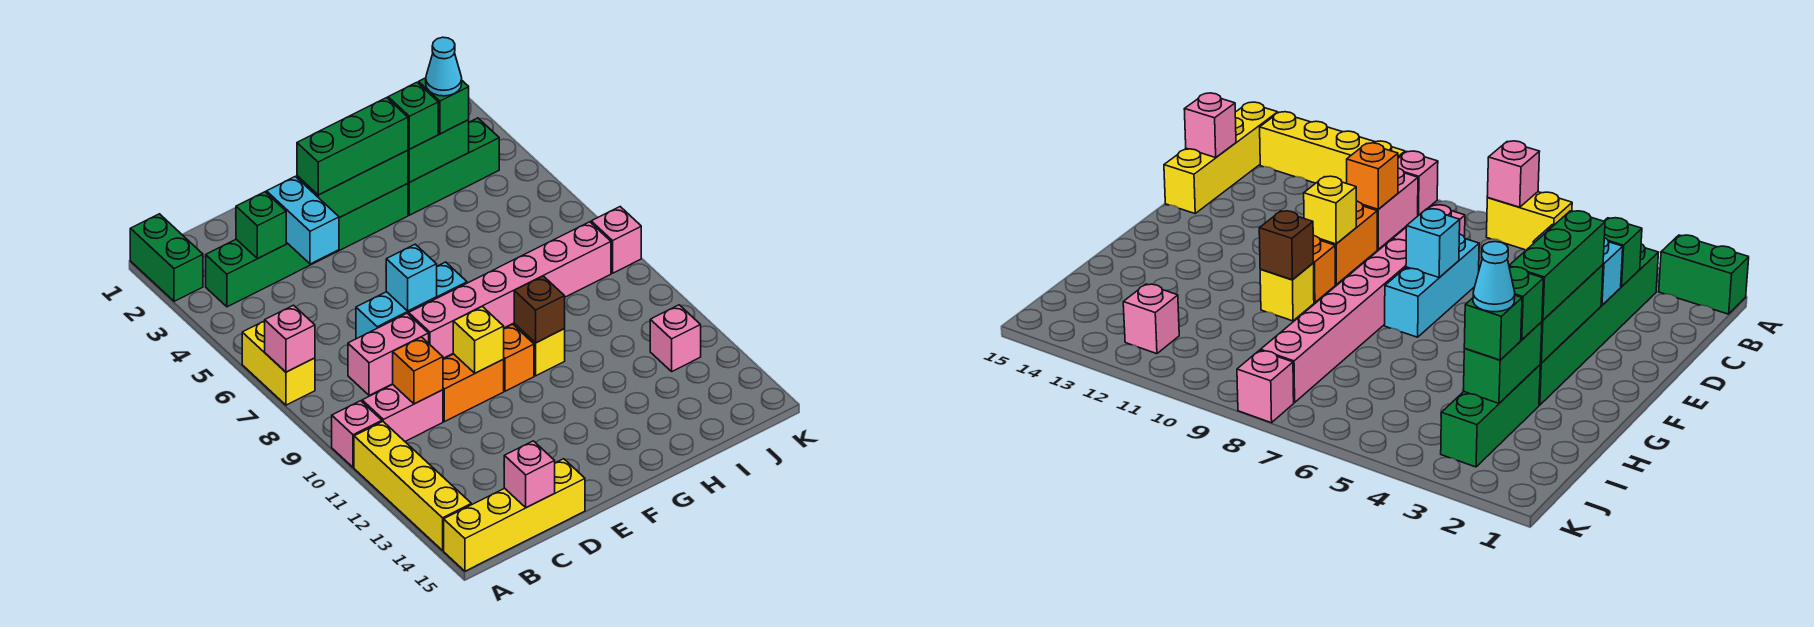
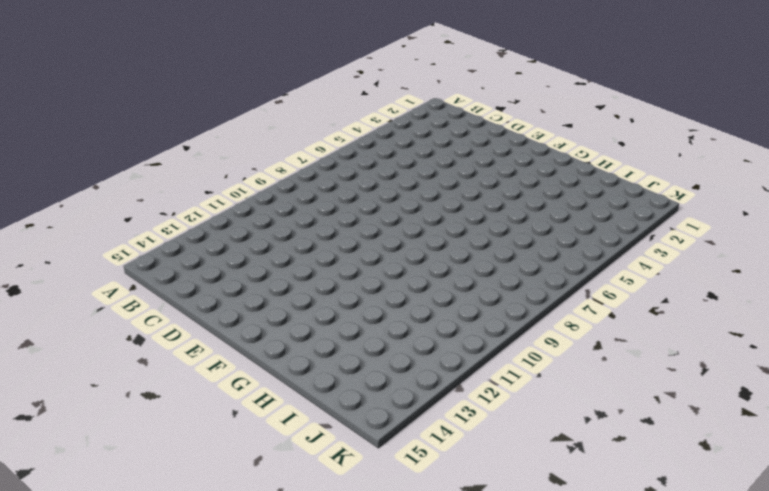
none -> green 1x2 brick [130,214,203,301]
none -> yellow 1x2 brick [242,321,315,405]
none -> pink 1x1 brick [332,401,382,467]
none -> yellow 1x4 brick [354,422,471,550]

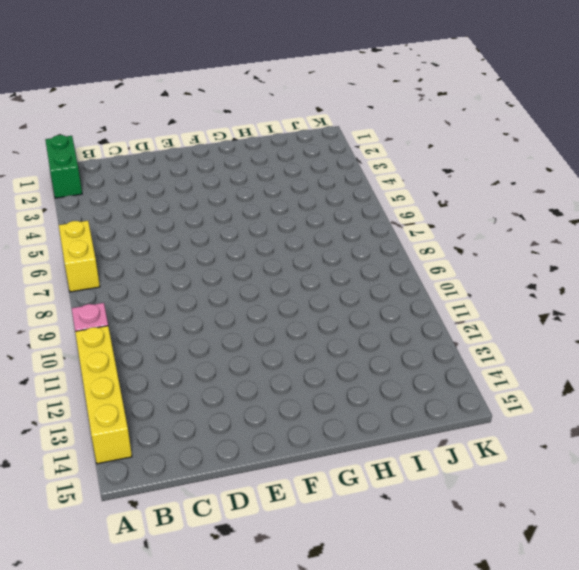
none -> yellow 1x4 brick [444,459,585,571]
none -> green 1x6 brick [206,184,408,307]
none -> pink 1x2 brick [362,385,443,441]
none -> pink 1x2 brick [348,314,429,395]

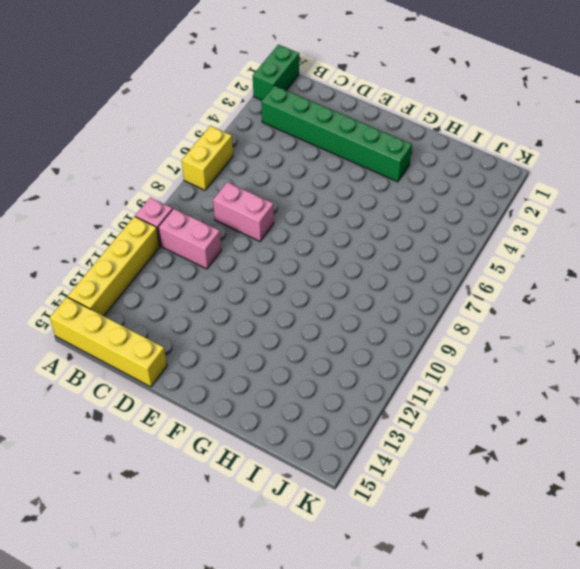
none -> cyan 1x3 brick [356,262,467,339]
none -> orange 1x2 brick [443,354,504,422]
none -> pink 1x6 brick [409,222,611,358]
none -> orange 1x1 brick [504,324,534,391]

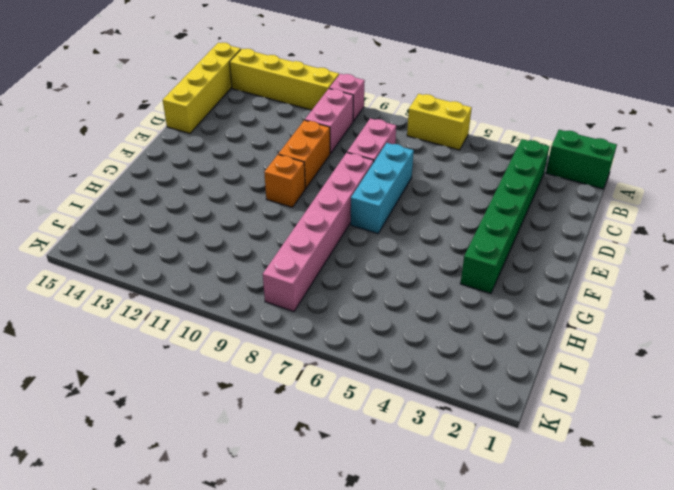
none -> yellow 1x1 brick [514,324,565,376]
none -> green 1x3 brick [408,118,499,215]
none -> pink 1x1 brick [650,305,701,371]
none -> pink 1x1 brick [591,207,641,273]

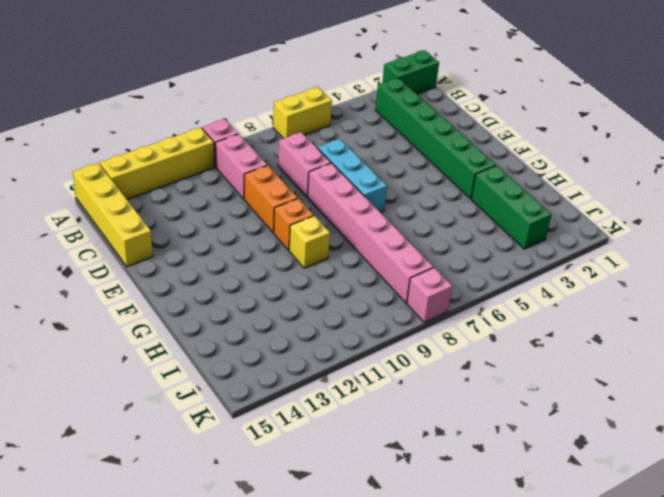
none -> pink 1x1 brick [650,305,701,371]
none -> pink 1x1 brick [265,305,315,372]
none -> green 1x1 brick [236,192,286,259]
none -> orange 1x1 brick [393,337,443,404]

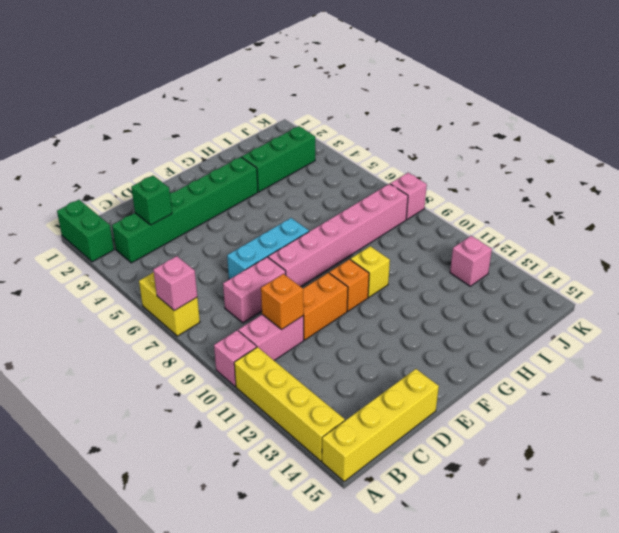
none -> pink 1x1 brick [504,441,555,508]
none -> cyan 1x2 brick [266,176,339,264]
none -> green 1x3 brick [297,150,408,218]
none -> cyan 1x1 brick [386,244,437,311]

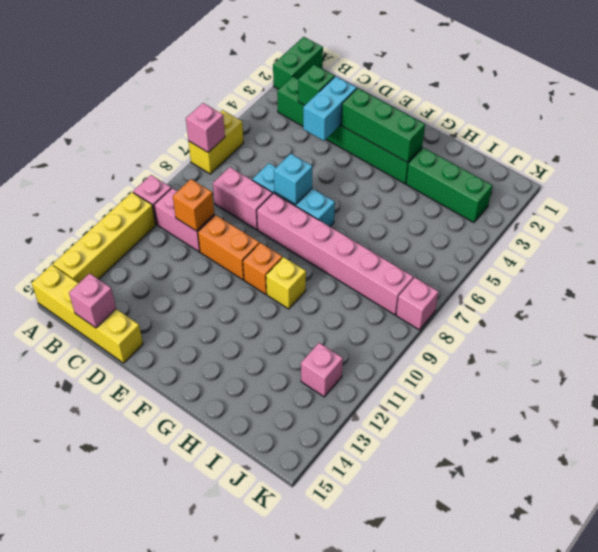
none -> yellow 1x1 brick [453,307,504,373]
none -> brown 1x1 brick [514,276,565,343]
none -> green 1x2 brick [408,120,469,182]
none -> green 1x3 brick [297,98,408,195]

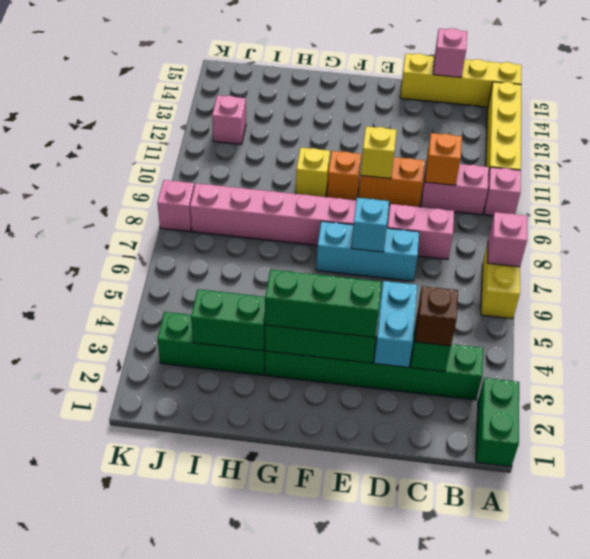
brown 1x1 brick [415,286,458,346] -> brown 1x1 brick moved to [514,276,565,343]
none -> green 1x1 brick [388,82,438,149]
none -> green 1x1 brick [419,78,469,134]
none -> cyan 1x1 cone [426,37,462,96]

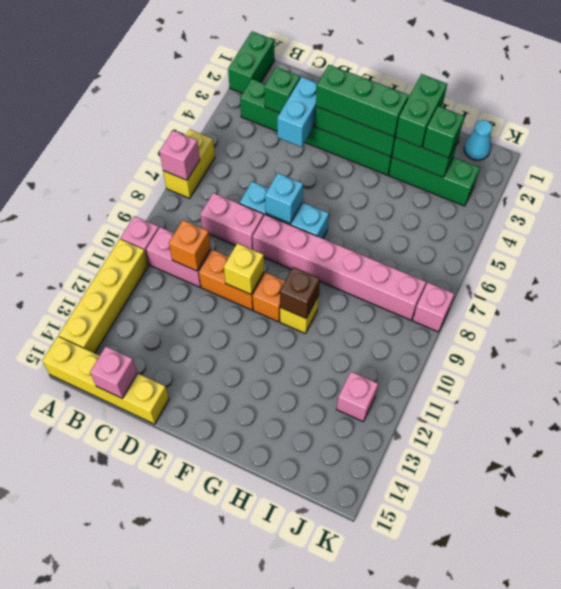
green 1x2 brick [396,74,447,147] -> green 1x1 brick [388,82,438,149]
cyan 1x1 cone [464,120,492,160] -> cyan 1x1 cone moved to [426,37,462,96]

